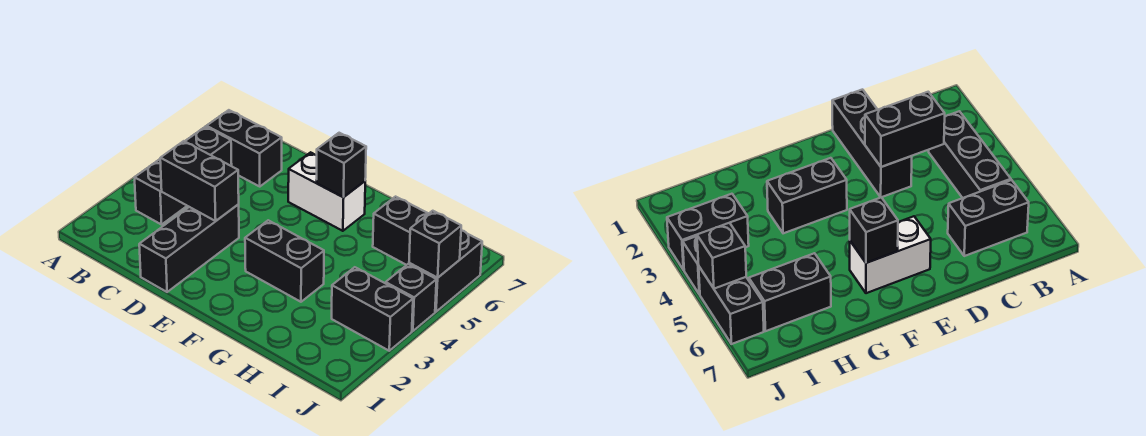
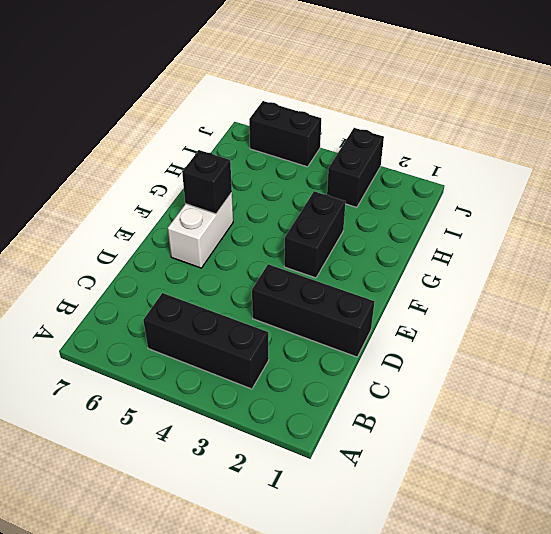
none -> black 1x2 brick [207,110,282,186]
none -> black 1x2 brick [373,197,428,265]
none -> black 1x1 brick [386,264,437,331]

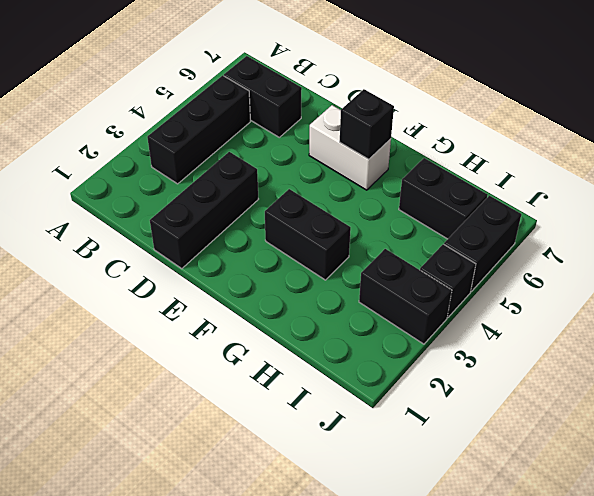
none -> black 1x2 brick [160,141,239,221]
none -> black 1x1 brick [409,211,461,278]

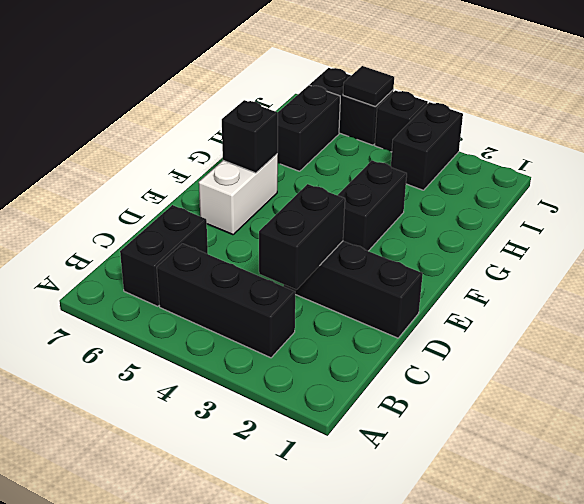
black 1x1 tile [343,66,394,106] -> black 1x1 brick [409,211,461,278]

